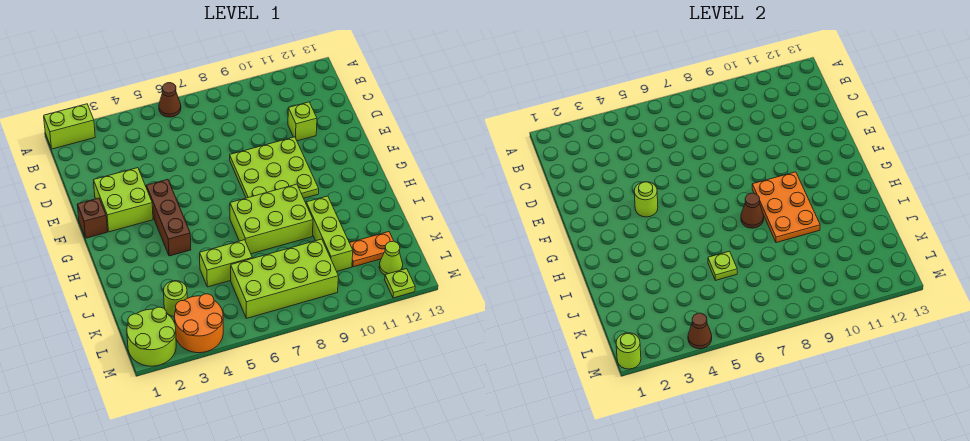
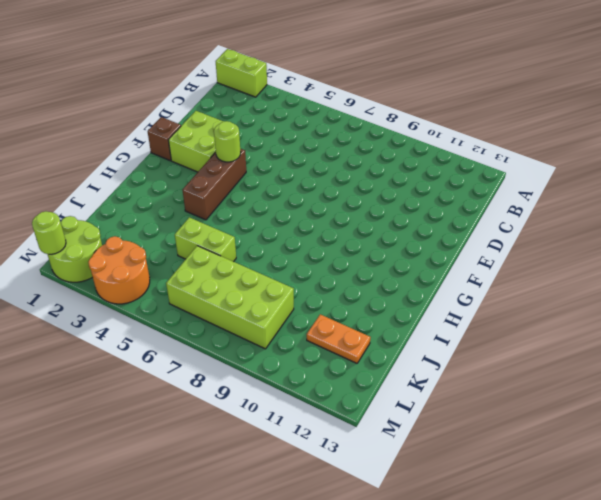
none -> brown 1x1 cone [159,83,181,117]
none -> lime 1x1 brick [288,102,317,141]
none -> lime 3x3 plate [230,137,319,198]

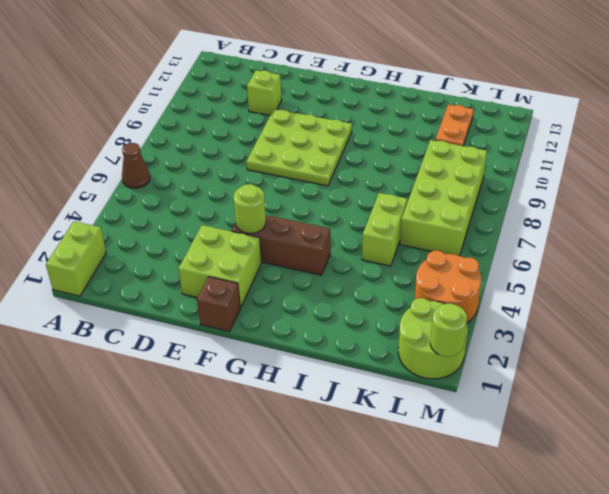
none -> lime 2x3 brick [230,184,313,254]
none -> lime 1x3 brick [306,196,353,271]
none -> lime 1x1 round brick [164,281,187,316]

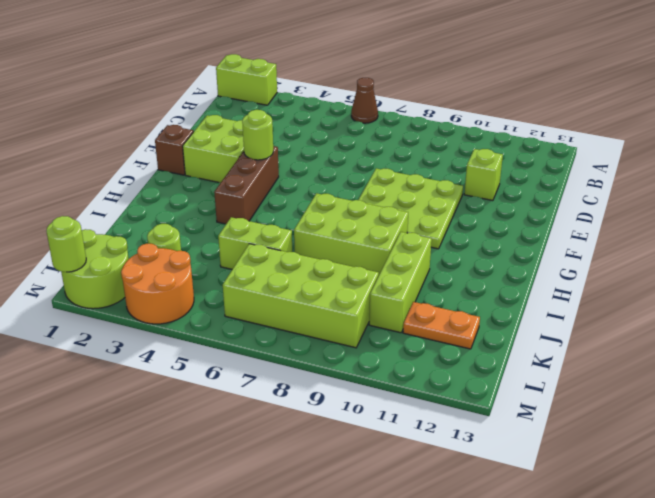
none -> lime 1x1 cone [379,241,403,275]
none -> lime 1x1 plate [385,269,415,298]
none -> orange 2x3 plate [752,172,820,243]

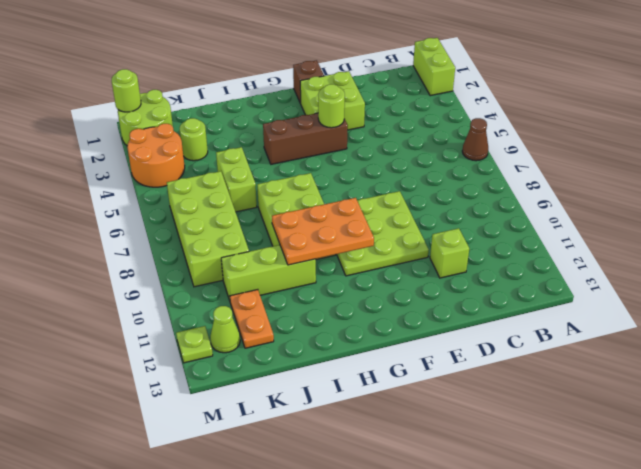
none -> brown 1x1 cone [741,193,764,228]
none -> lime 1x1 plate [708,251,737,280]
none -> brown 1x1 cone [688,313,712,349]

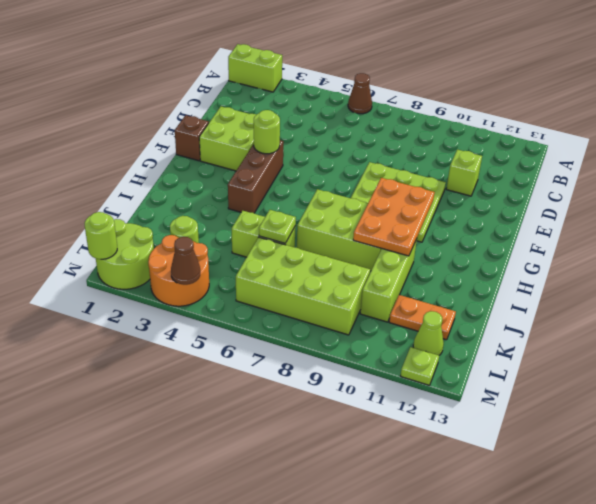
none -> brown 1x1 cone [741,193,764,228]

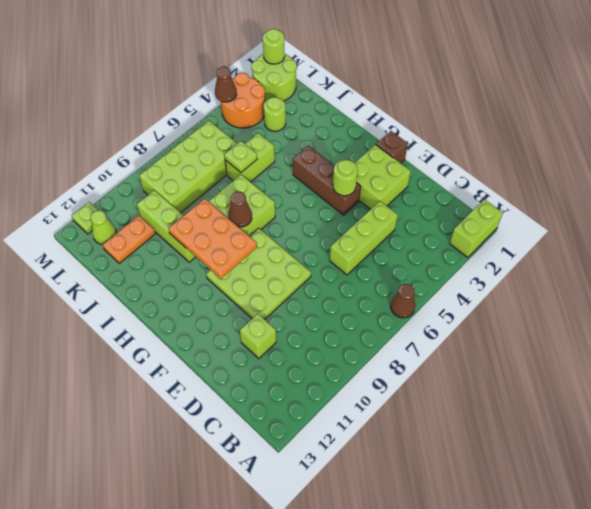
lime 1x3 brick [330,201,398,275] -> none

